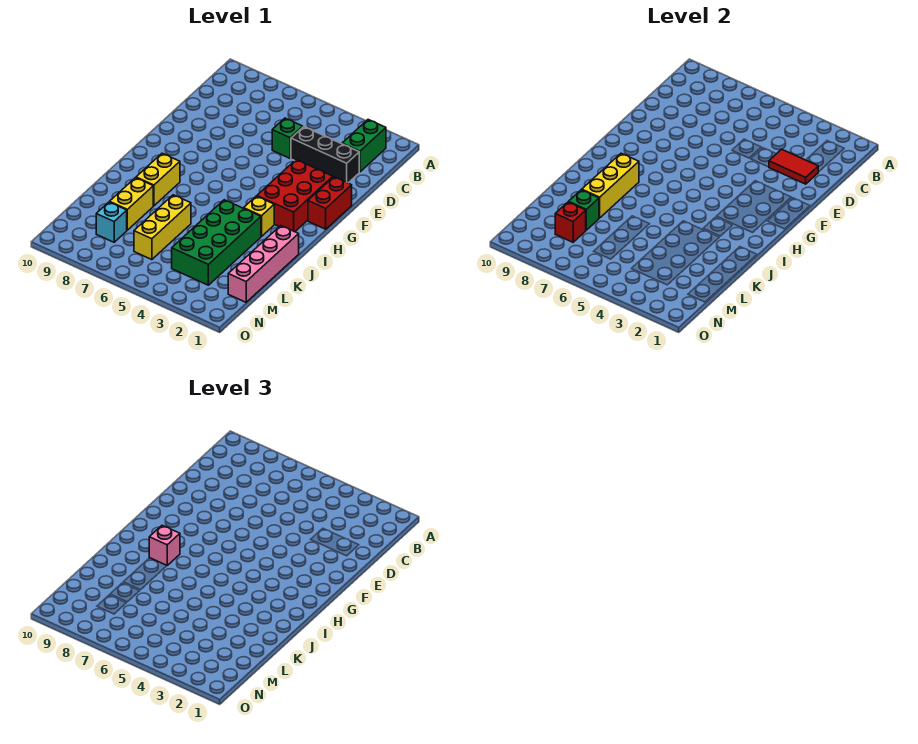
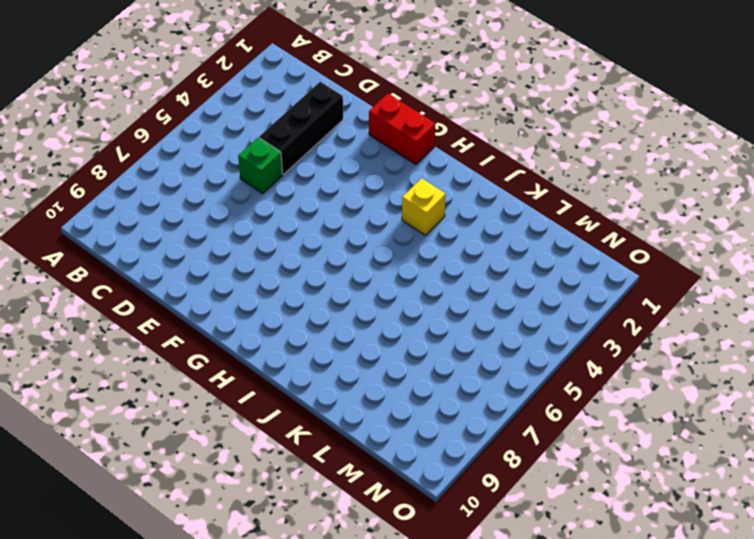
none -> green 1x2 brick [342,120,386,172]
none -> red 2x3 brick [257,160,333,232]
none -> yellow 1x2 brick [136,153,180,206]

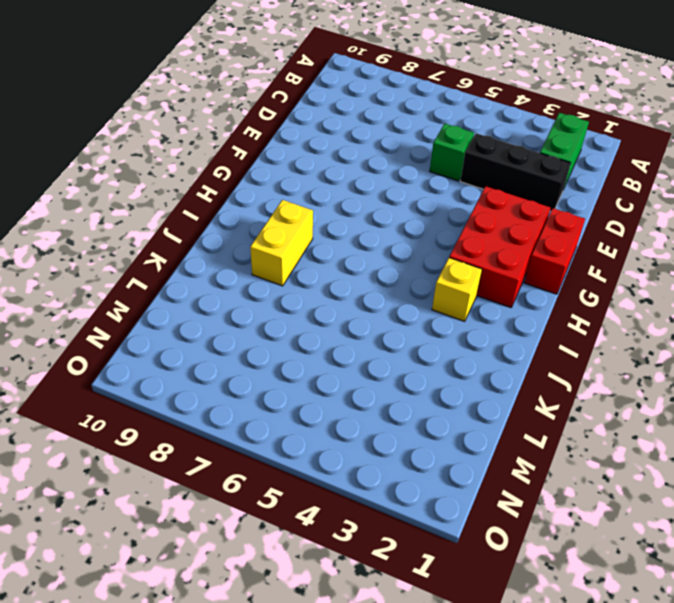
none -> pink 1x4 brick [228,226,299,302]
none -> green 2x4 brick [172,200,261,285]
none -> yellow 1x3 brick [134,195,191,260]

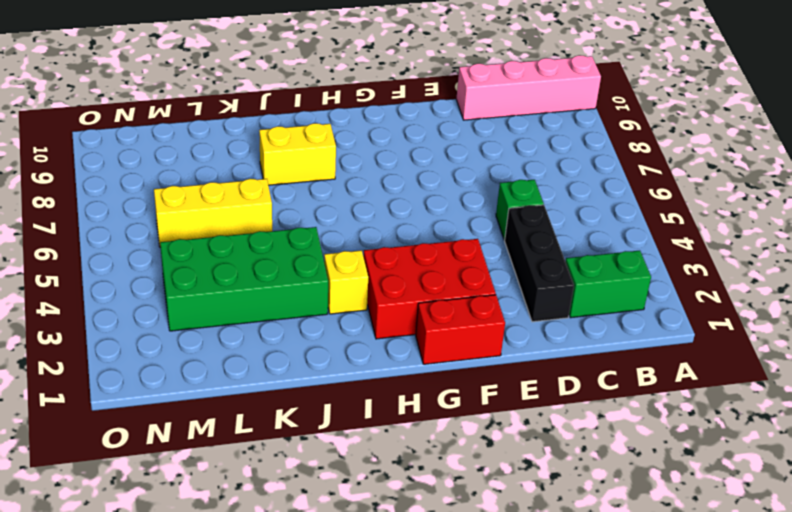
pink 1x4 brick [456,55,601,120] -> pink 1x4 brick moved to [228,226,299,302]
none -> yellow 1x2 brick [110,178,153,230]
none -> cyan 1x1 brick [96,202,127,242]
none -> red 1x2 tile [769,149,818,184]

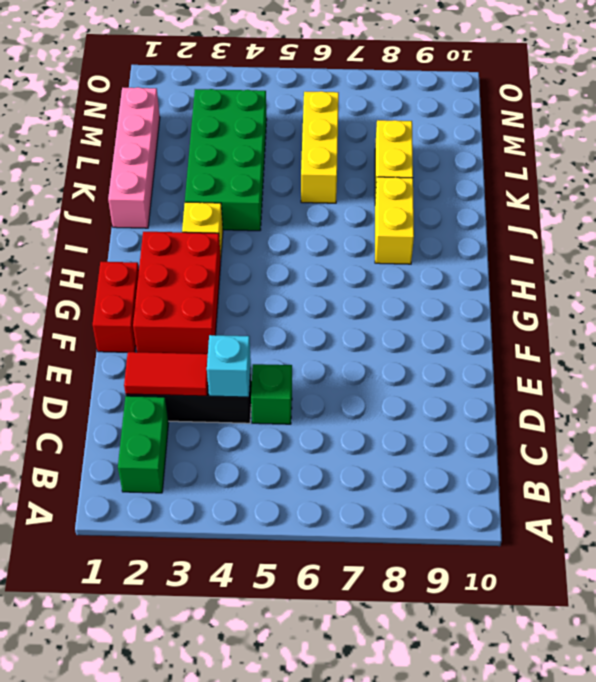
cyan 1x1 brick [207,335,251,397] -> cyan 1x1 brick moved to [96,202,127,242]
none -> yellow 1x3 brick [582,153,639,218]
none -> green 1x1 brick [569,190,599,230]
none -> red 1x1 brick [555,202,586,242]

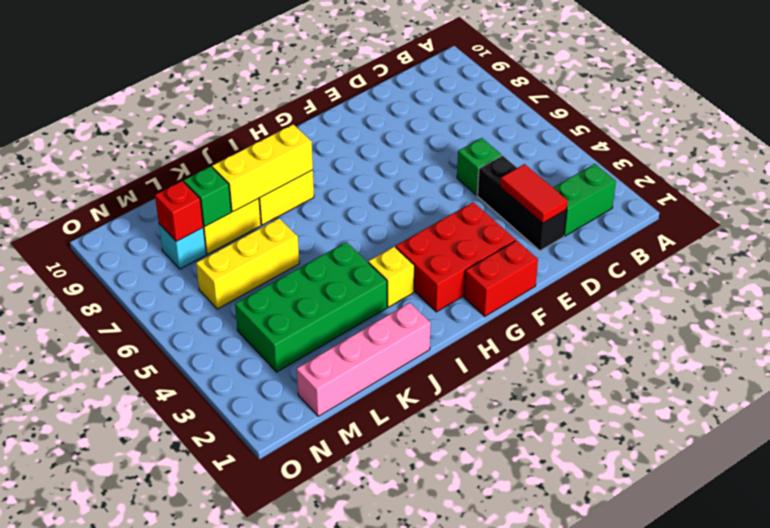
none -> pink 1x1 brick [149,525,180,565]

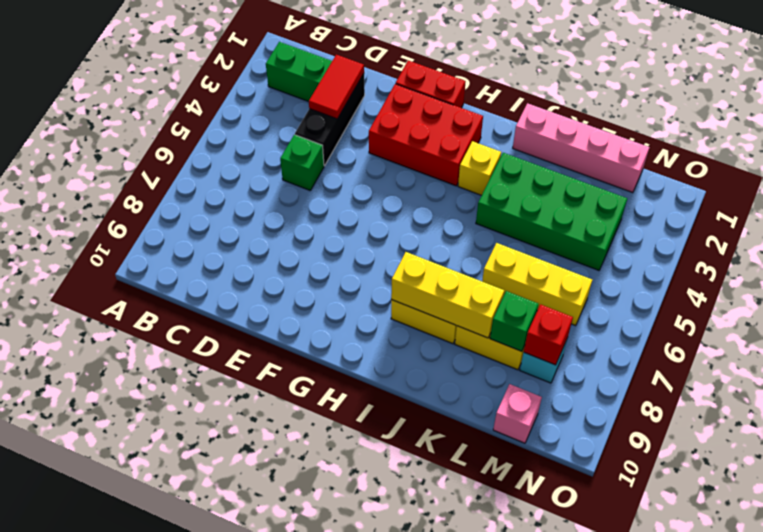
pink 1x1 brick [493,384,542,443] -> pink 1x1 brick moved to [149,525,180,565]

